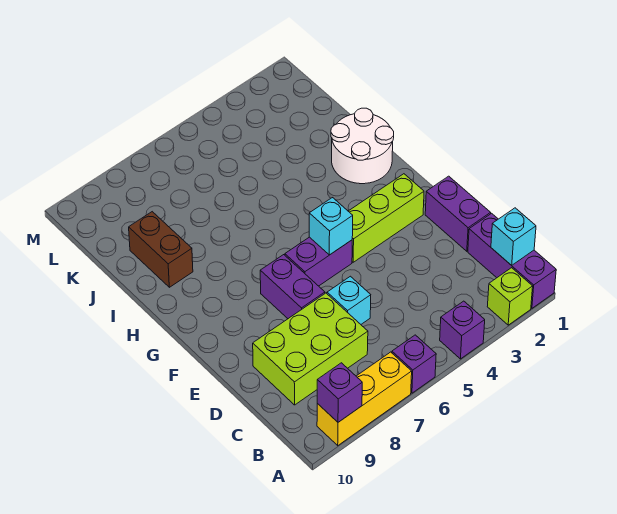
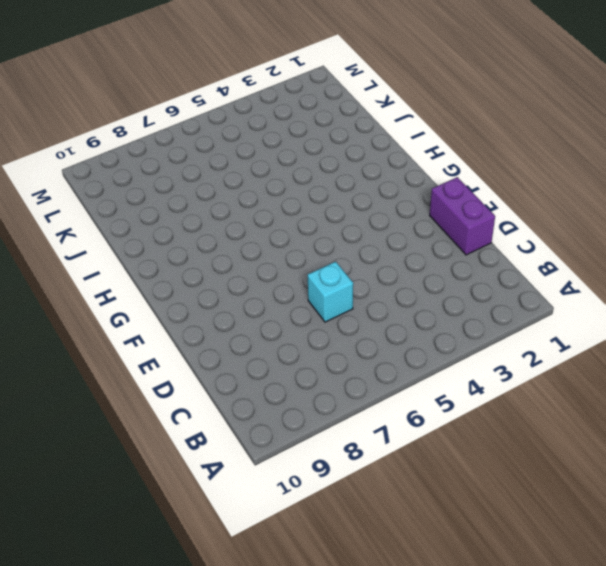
none -> purple 1x3 brick [468,213,556,308]
none -> lime 1x1 brick [487,268,533,325]
none -> purple 1x1 brick [440,301,485,359]

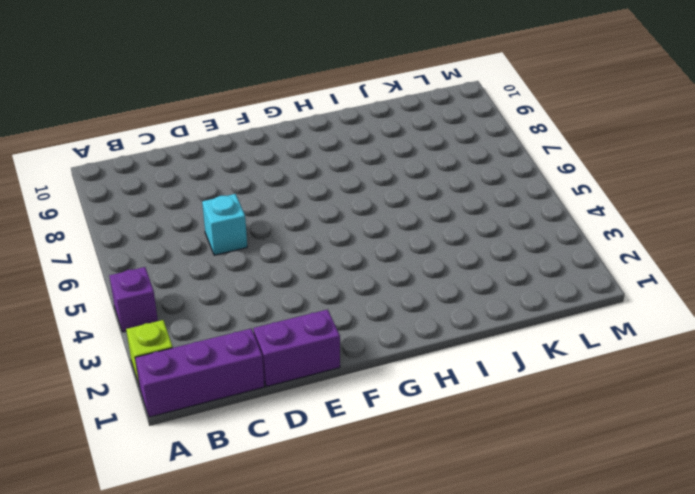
none -> purple 1x1 brick [392,335,436,393]
none -> yellow 1x3 brick [317,352,412,446]
none -> lime 2x3 brick [253,293,368,405]

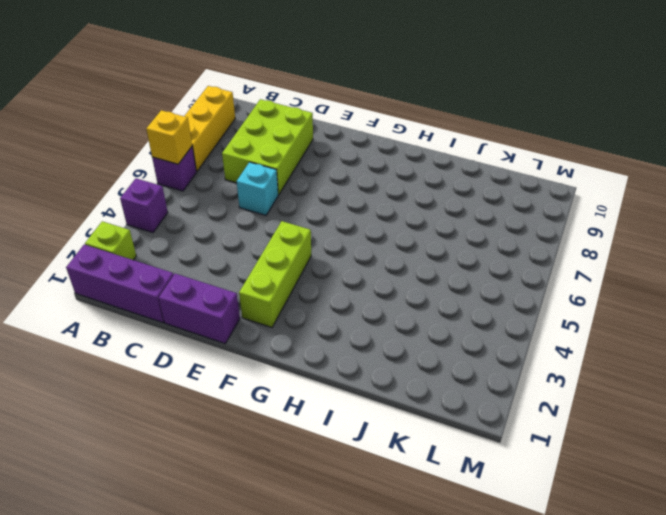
yellow 1x1 brick [146,110,192,164] -> none
none -> purple 1x2 brick [260,255,325,319]
none -> purple 1x2 brick [285,237,352,286]
none -> white 2x2 round brick [331,108,394,184]

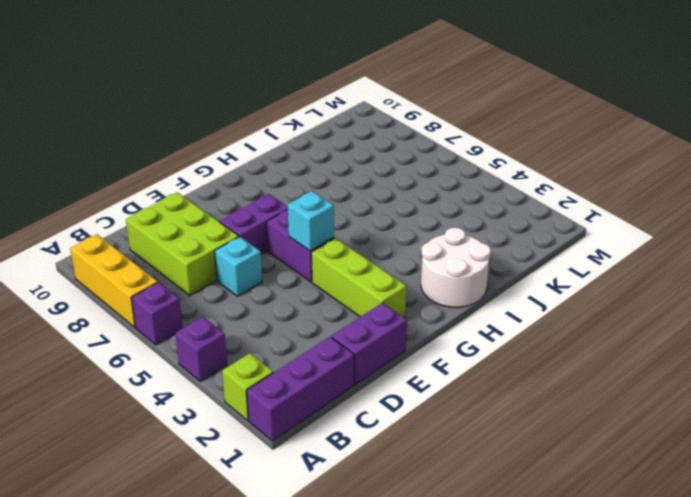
none -> brown 1x2 brick [129,212,193,287]
none -> purple 1x1 brick [317,363,362,422]
none -> cyan 1x1 brick [491,208,536,265]

